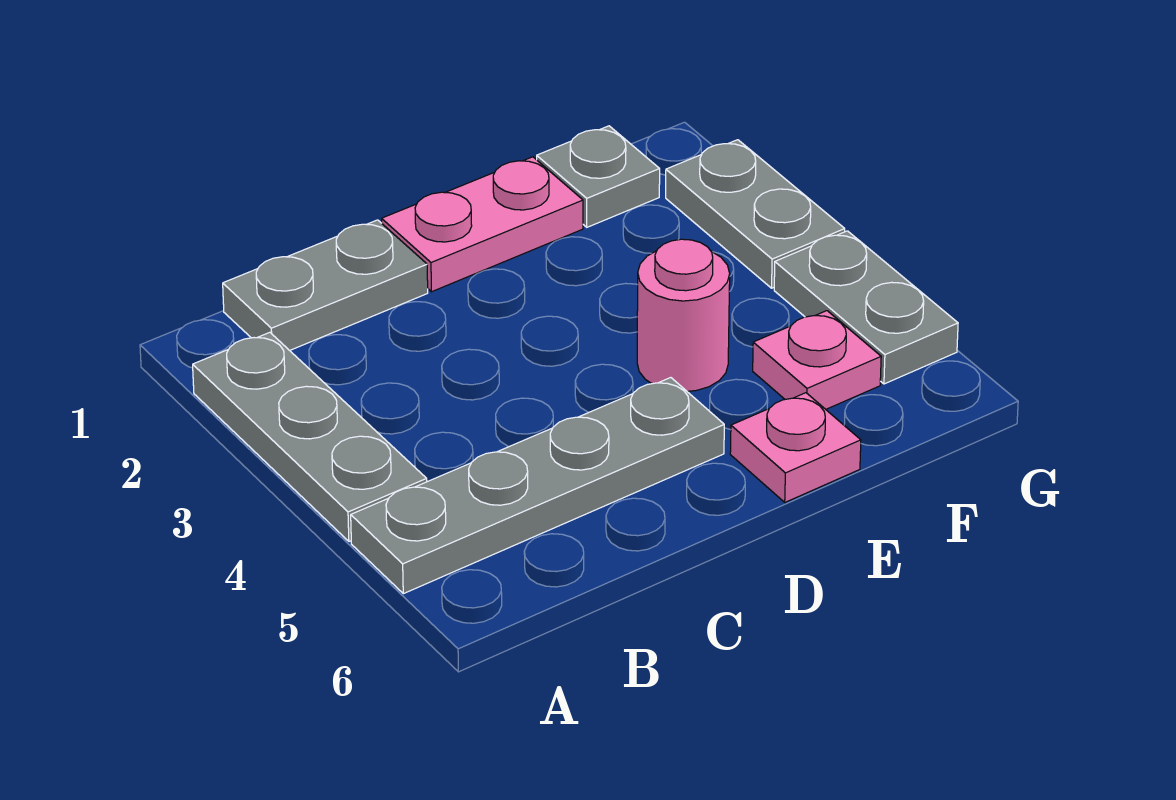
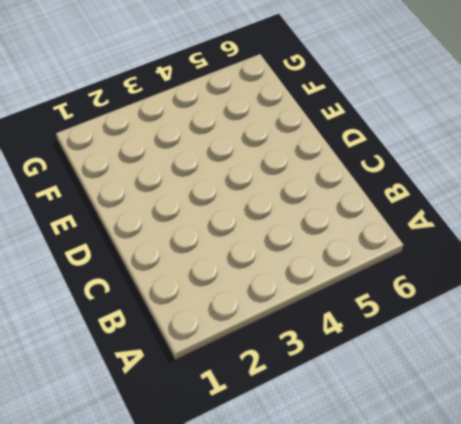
none -> grey 1x3 plate [193,332,427,542]
none -> grey 1x4 plate [351,378,724,594]

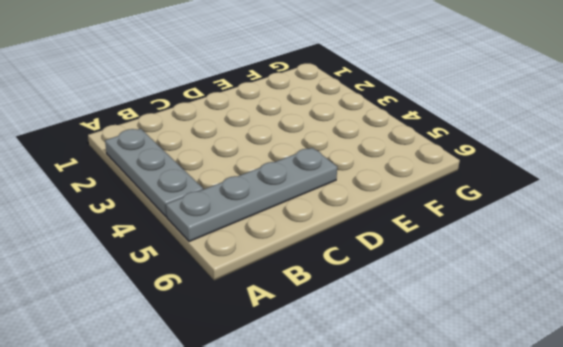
none -> grey 1x2 plate [223,220,428,350]
none -> pink 1x2 plate [382,157,583,292]

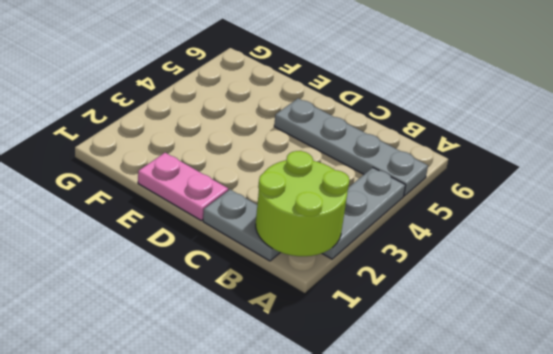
lime 2x2 round brick [256,151,350,256] -> none
none -> pink 1x1 round brick [637,239,730,391]
none -> pink 1x1 plate [730,393,861,502]

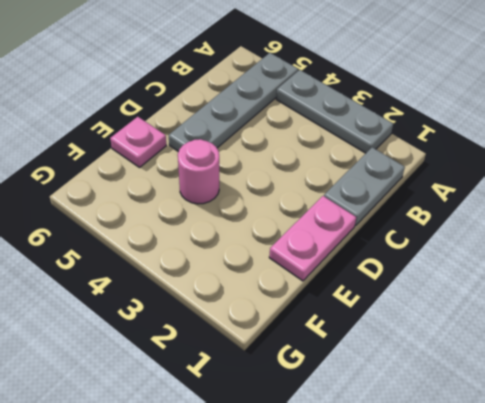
none -> grey 1x1 plate [537,126,660,227]
none -> pink 1x1 plate [753,311,881,409]

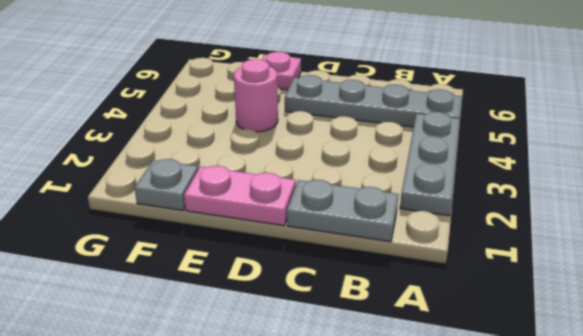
none -> pink 1x1 plate [753,311,881,409]
none -> grey 1x2 plate [666,140,845,288]

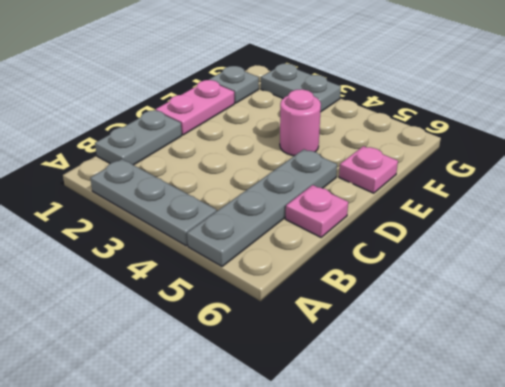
pink 1x1 plate [286,185,348,237] -> pink 1x1 plate moved to [753,311,881,409]
none -> grey 1x2 plate [774,231,958,384]

